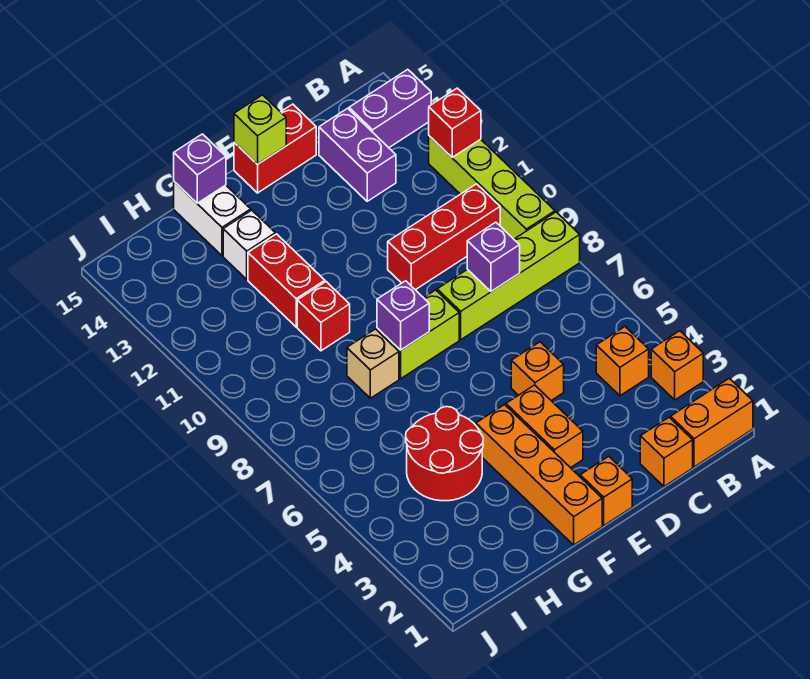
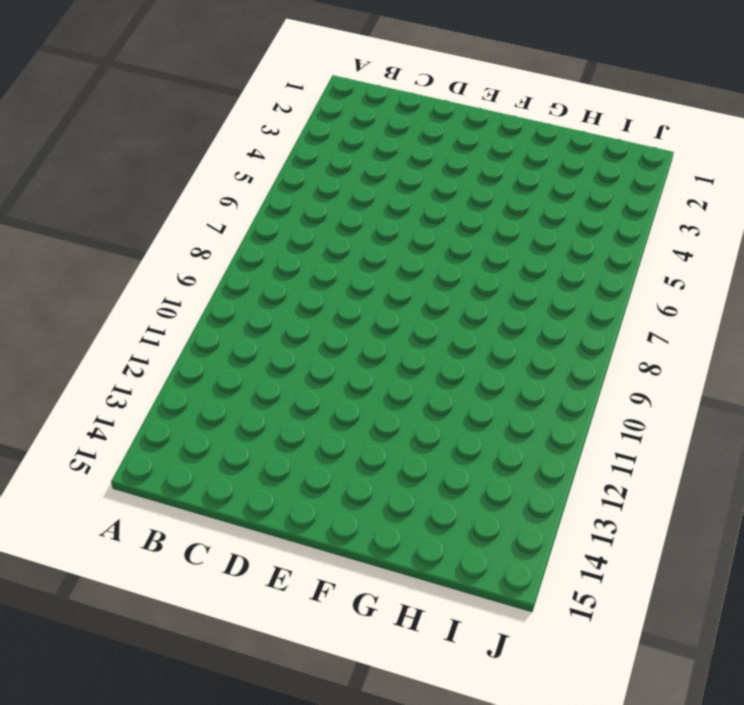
none -> orange 1x2 brick [671,378,753,467]
none -> orange 1x1 brick [651,331,703,400]
none -> lime 1x4 brick [437,212,580,340]

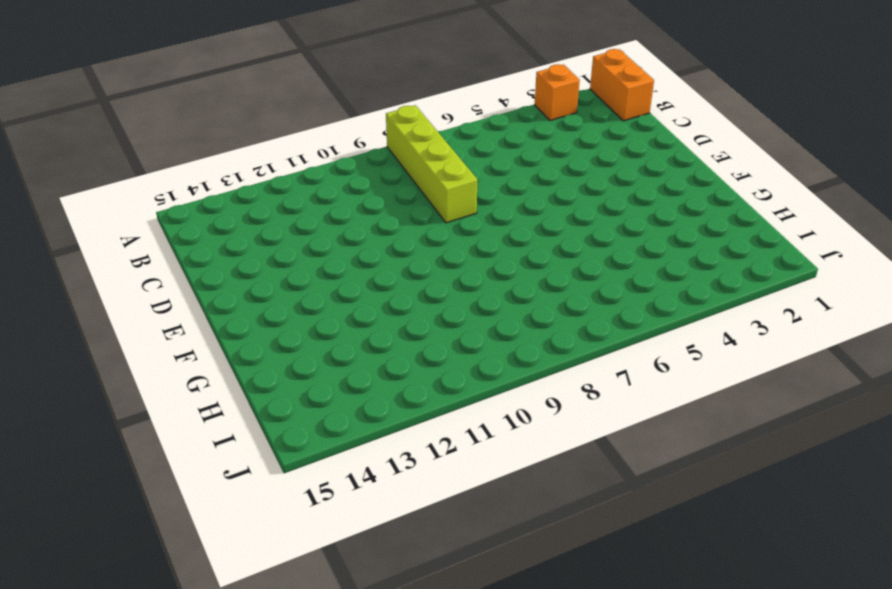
none -> lime 1x4 brick [429,136,555,239]
none -> purple 1x2 brick [349,69,431,148]
none -> orange 1x1 brick [596,327,649,396]

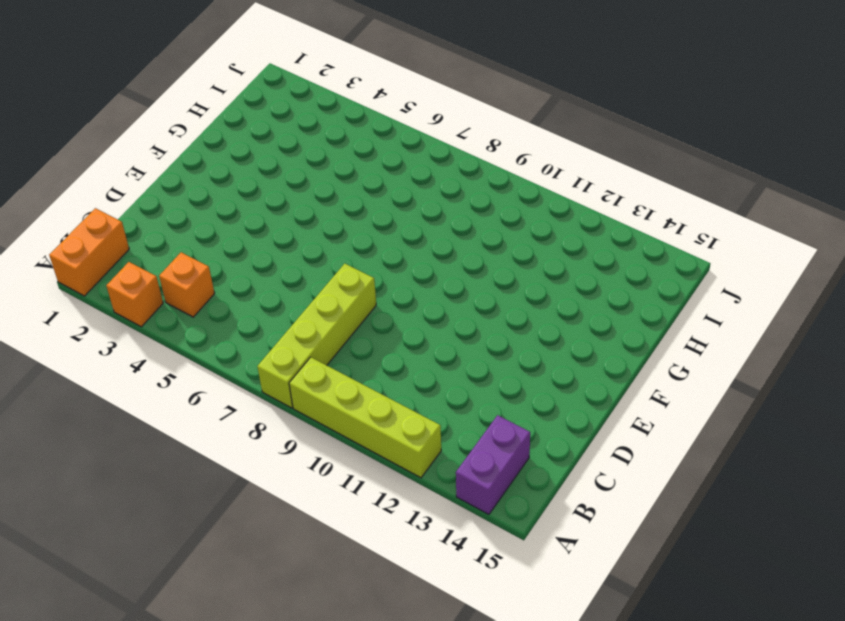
none -> red 1x3 brick [388,184,500,290]
none -> orange 1x1 brick [640,418,693,486]
none -> purple 1x2 brick [319,108,396,201]

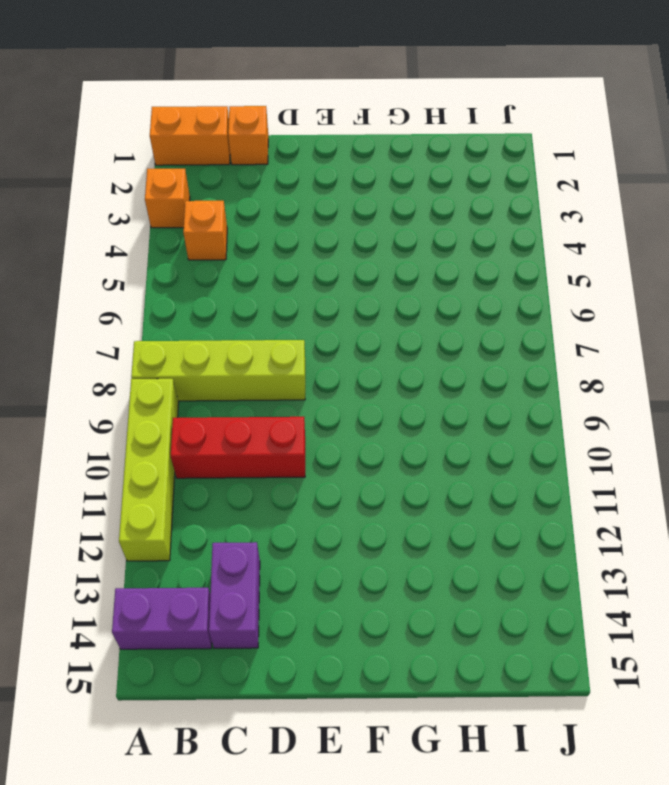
none -> orange 1x1 brick [511,342,564,401]
none -> red 1x2 brick [234,104,316,193]
none -> orange 1x1 brick [580,456,632,525]

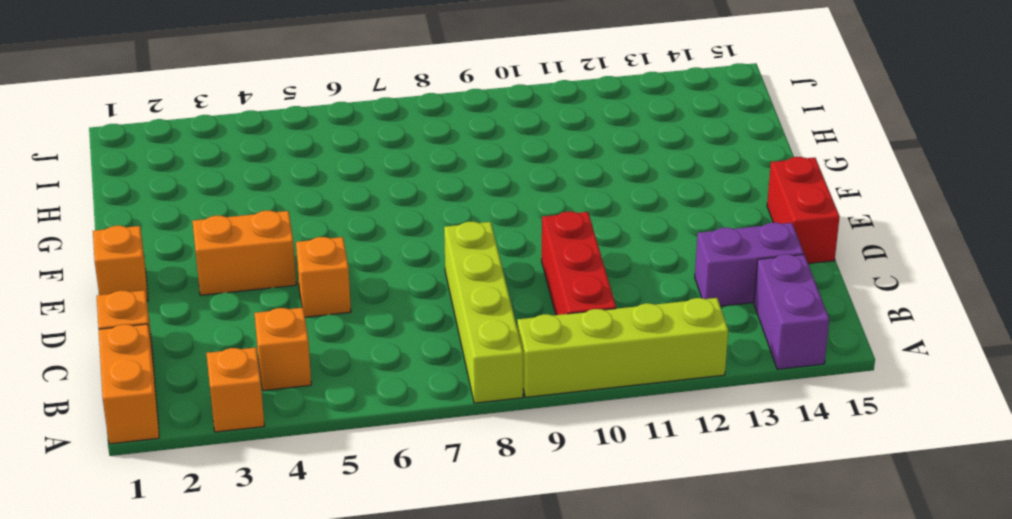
none -> lime 1x2 brick [377,290,459,379]
none -> orange 1x4 brick [476,405,602,545]
none -> red 2x2 round brick [406,407,483,501]

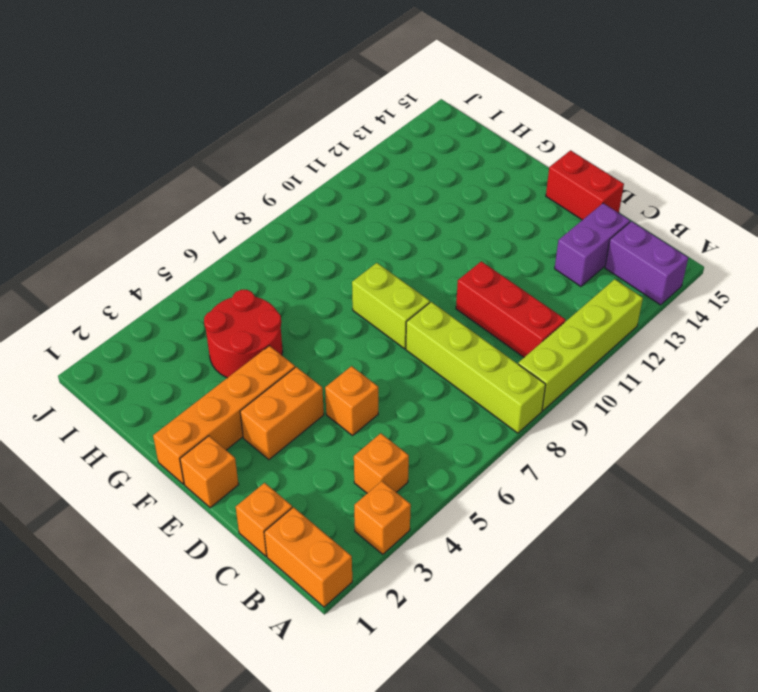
none -> tan 1x1 brick [347,329,399,398]
none -> red 1x1 brick [297,282,350,351]
none -> red 1x2 brick [248,234,325,327]

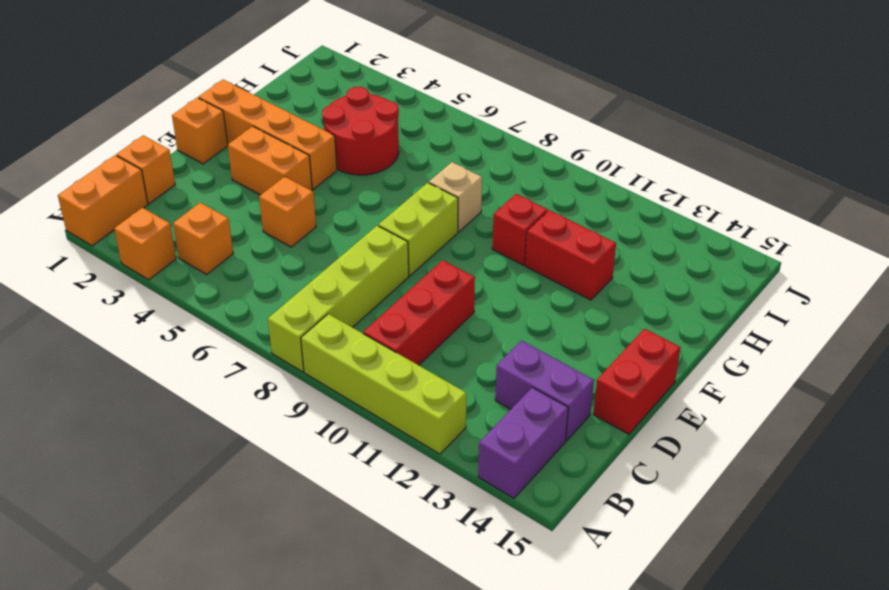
none -> white 1x1 brick [223,210,275,279]
none -> white 1x2 brick [174,182,251,256]
none -> red 1x1 brick [429,88,481,157]

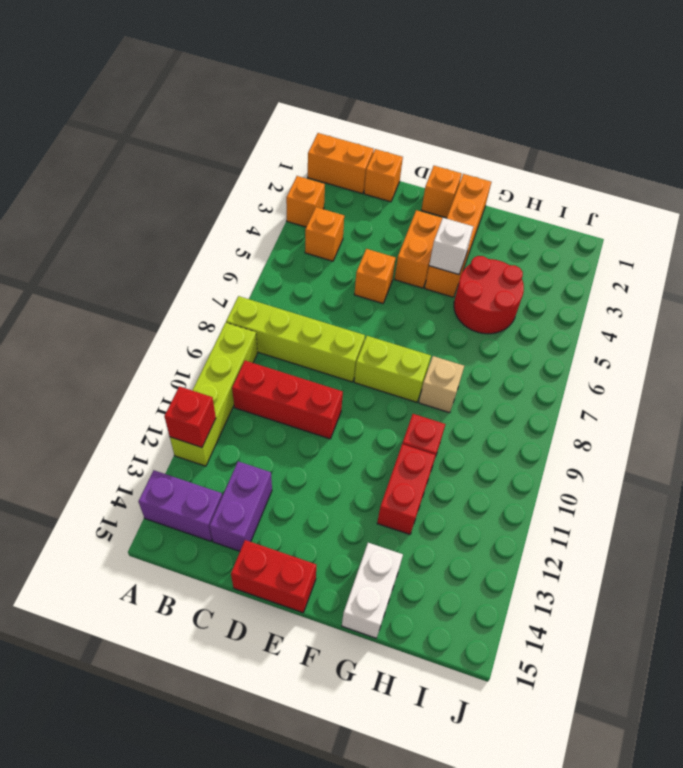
white 1x1 brick [429,218,473,275] -> white 1x1 brick moved to [223,210,275,279]
none -> purple 1x1 brick [467,222,520,291]
none -> lime 1x1 brick [234,95,286,164]
none -> purple 1x1 brick [377,281,429,350]

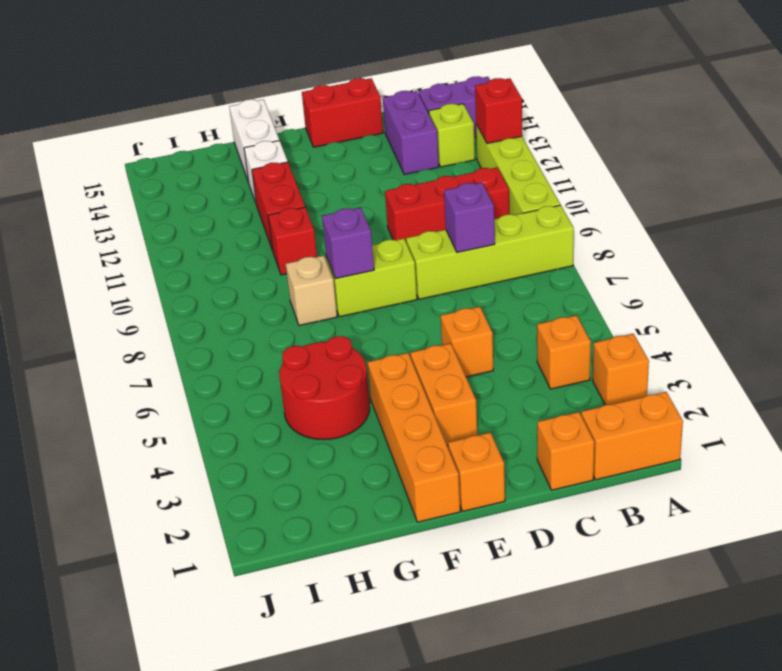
lime 1x1 brick [429,104,475,167] -> lime 1x1 brick moved to [234,95,286,164]
none -> purple 1x1 brick [174,134,226,203]

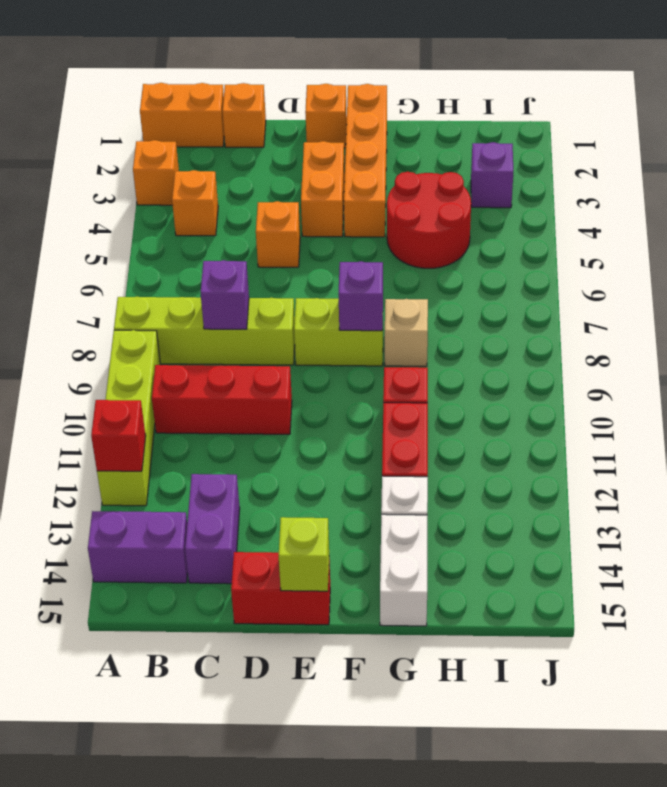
purple 1x1 brick [471,142,513,208] -> purple 1x1 brick moved to [174,134,226,203]

